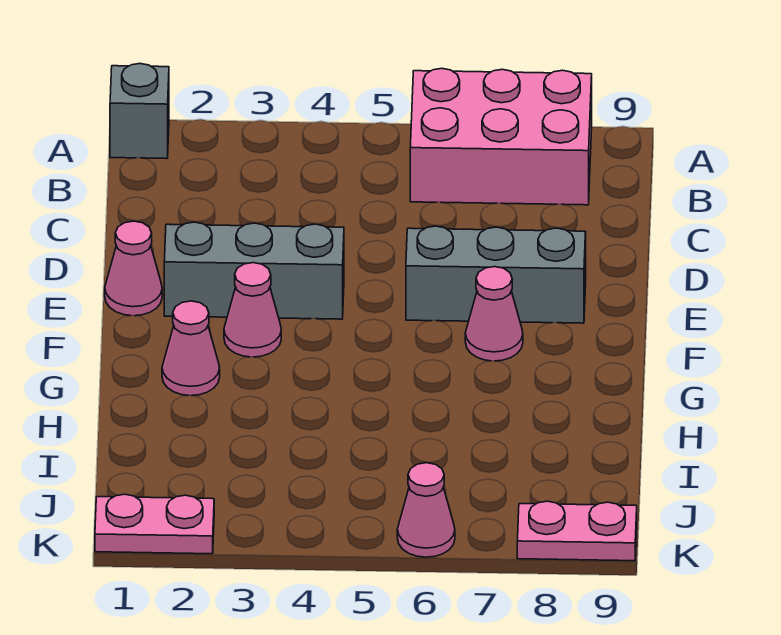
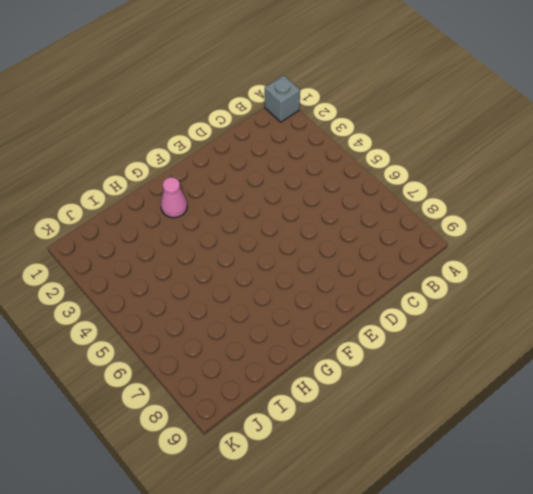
none -> pink 2x3 brick [410,68,592,205]
none -> pink 1x1 cone [105,221,162,316]

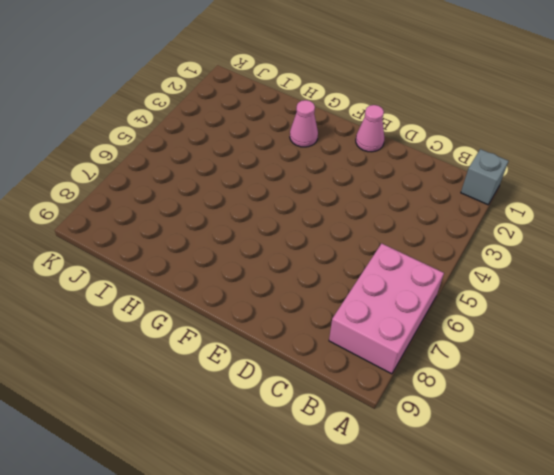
none -> grey 1x3 brick [164,222,344,319]
none -> grey 1x3 brick [406,226,586,323]

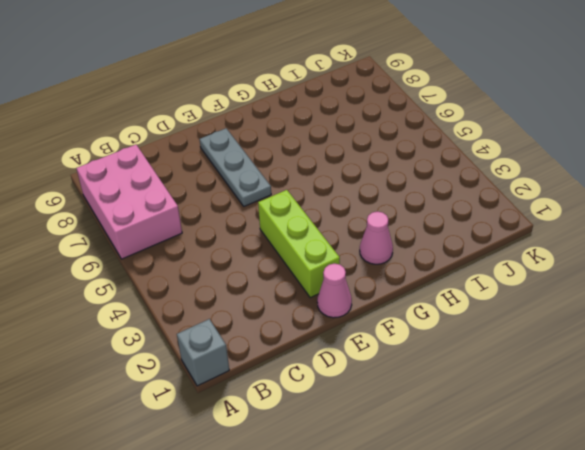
lime 1x3 brick [258,190,340,298] -> grey 1x3 brick [164,222,344,319]
grey 1x3 plate [200,128,271,206] -> grey 1x3 brick [406,226,586,323]
none -> pink 1x1 cone [224,263,281,357]
none -> pink 1x1 cone [465,267,523,361]

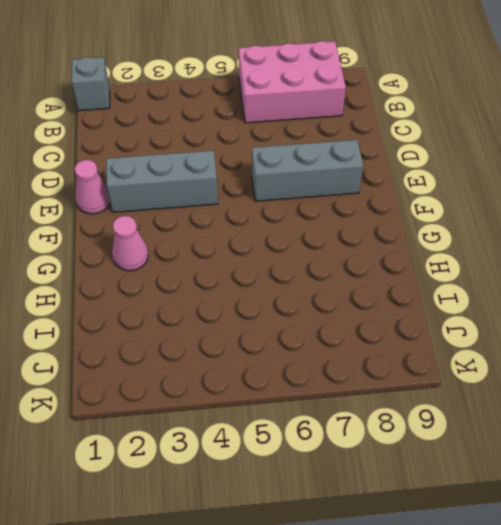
none -> pink 1x1 cone [224,263,281,357]
none -> pink 1x1 cone [465,267,523,361]

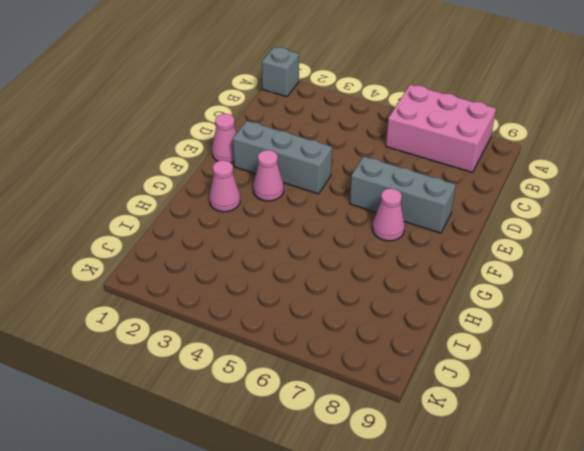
none -> pink 1x2 plate [95,494,214,554]
none -> pink 1x1 cone [397,463,455,557]

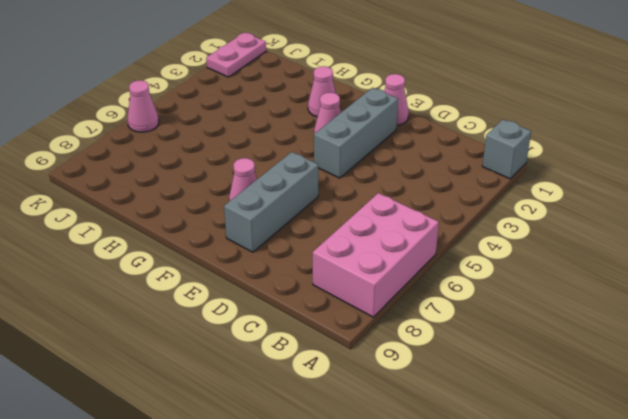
none -> pink 1x2 plate [517,501,637,561]

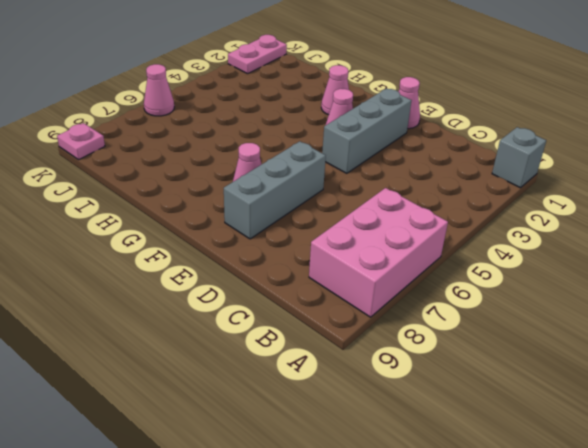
pink 1x1 plate [57,123,105,160] -> pink 1x2 plate [517,501,637,561]

